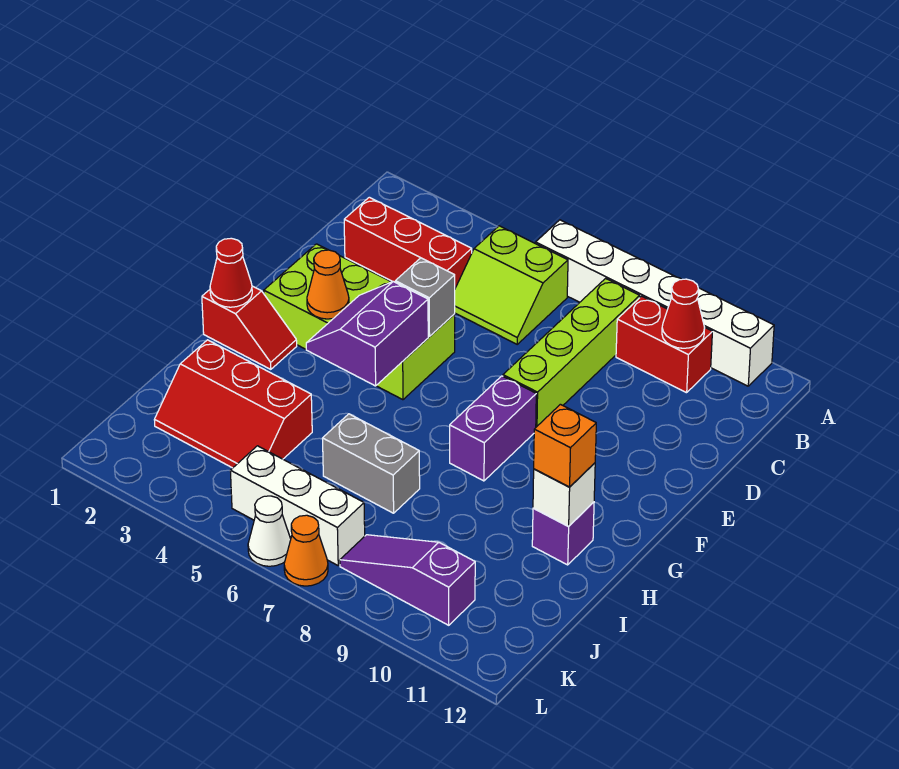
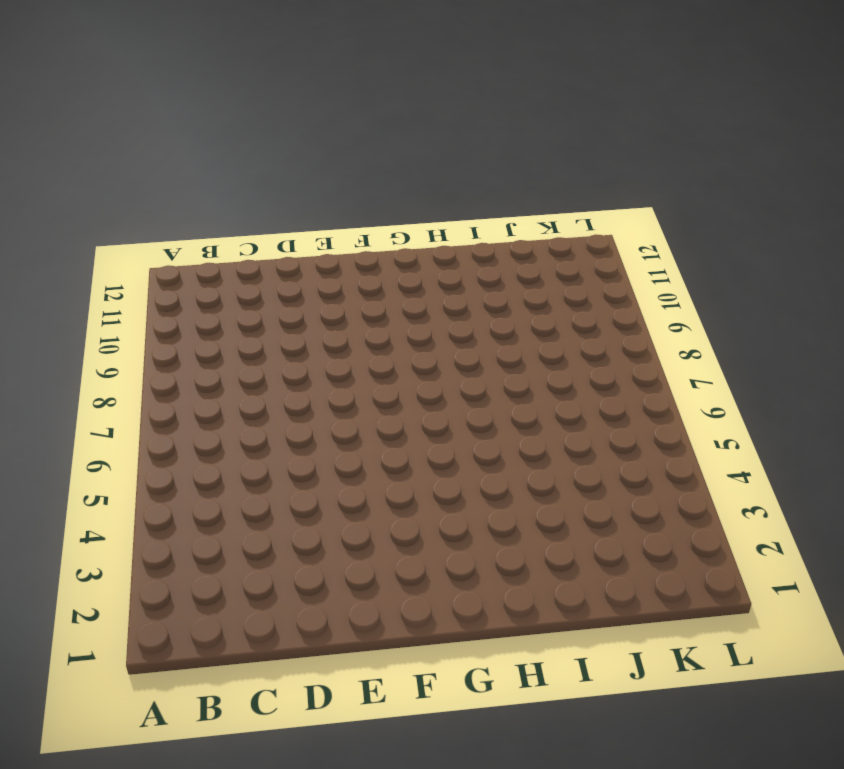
none -> white 1x6 brick [536,220,774,386]
none -> lime 2x2 slope [455,226,568,344]
none -> lime 1x4 brick [503,279,640,427]

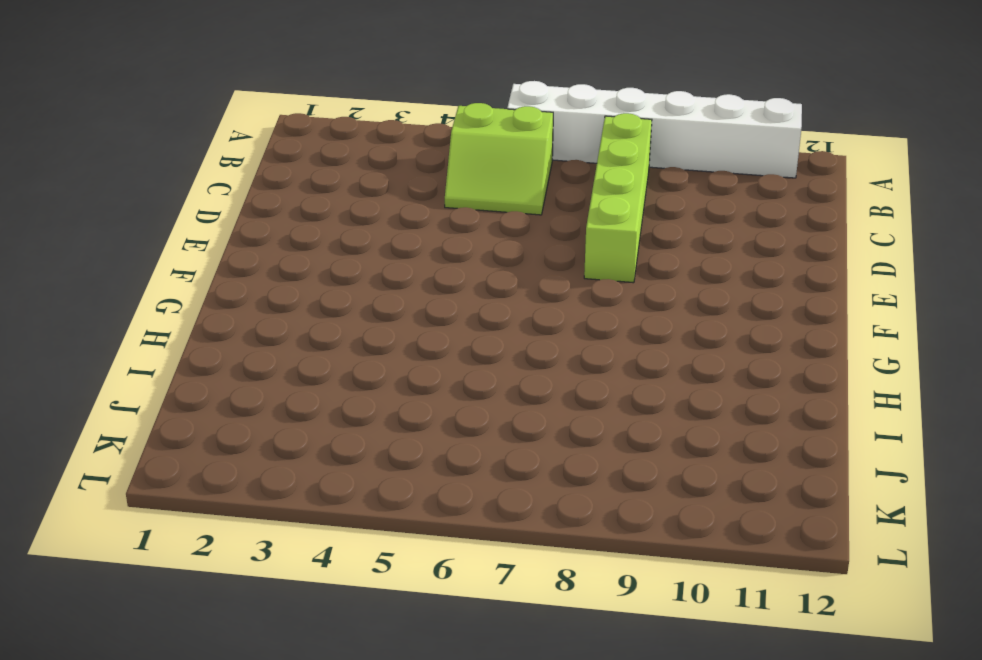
none -> red 1x2 brick [616,296,712,393]
none -> red 1x3 brick [344,197,472,288]
none -> lime 2x4 brick [264,244,455,400]

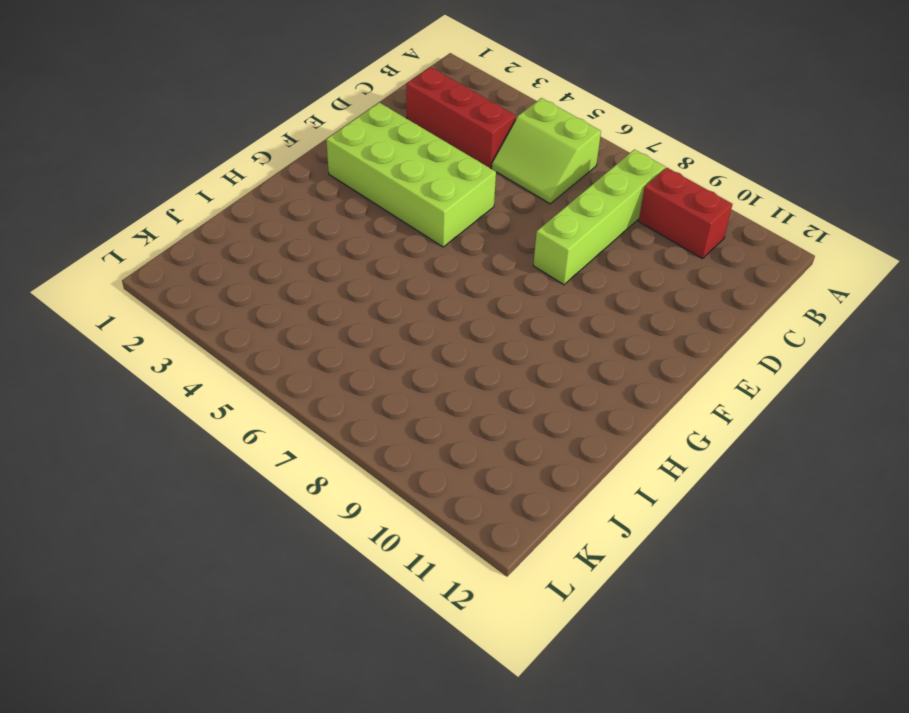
none -> white 1x6 brick [536,220,774,386]
none -> purple 1x2 brick [450,376,536,481]
none -> red 1x2 slope [202,286,297,369]

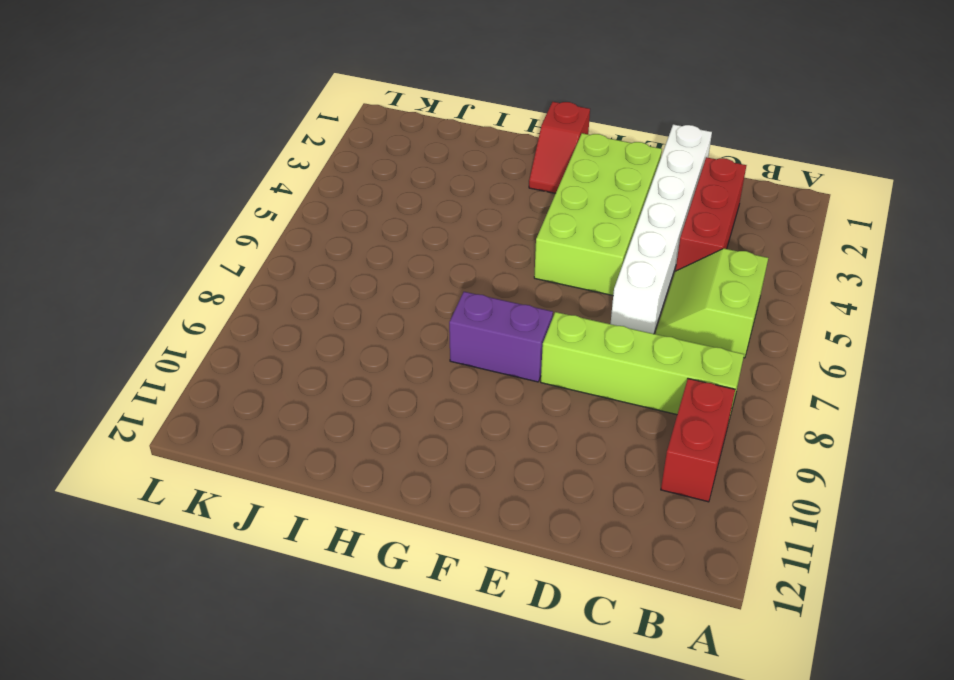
white 1x6 brick [611,124,712,334] -> white 1x6 brick moved to [536,220,774,386]
none -> purple 1x1 brick [532,502,594,565]
none -> red 2x3 slope [155,340,312,468]
none -> grey 1x2 brick [323,414,420,513]

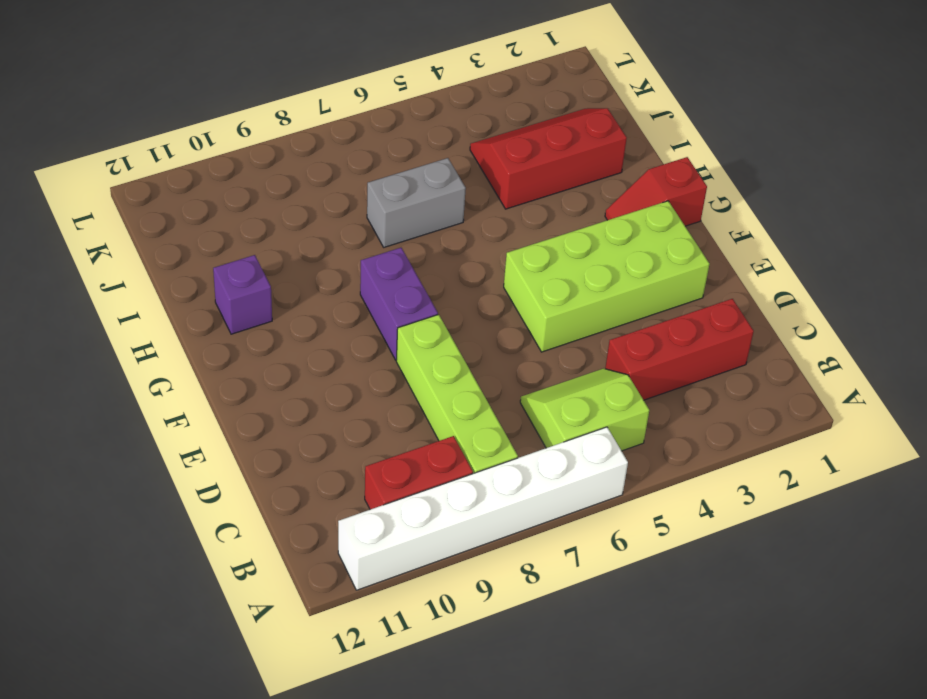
none -> white 1x3 brick [230,446,365,565]
none -> purple 1x3 slope [340,535,475,625]
none -> white 1x1 cone [248,496,291,566]

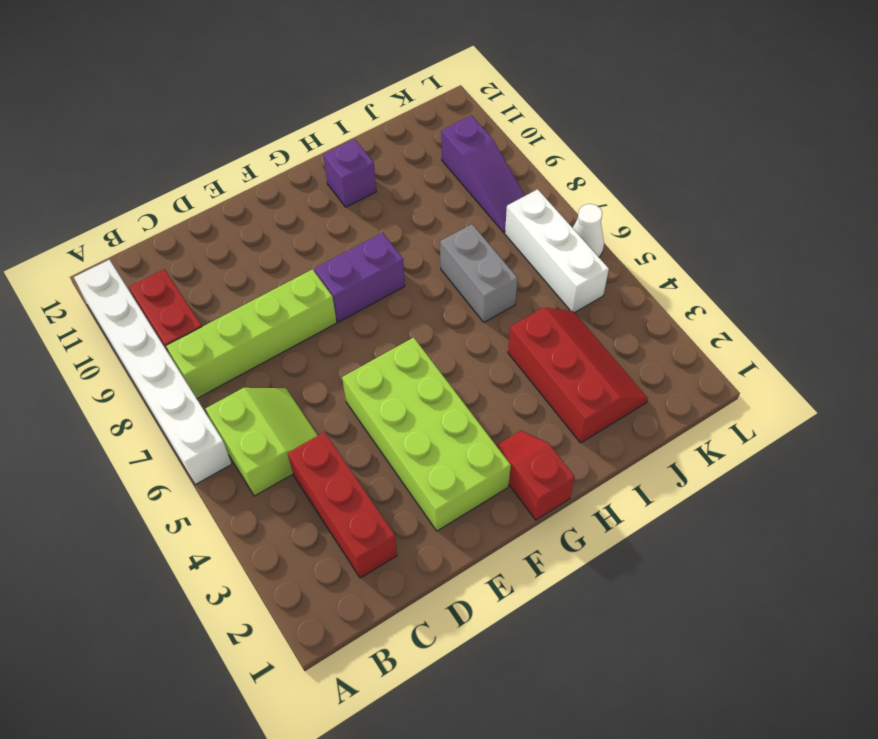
none -> orange 1x1 cone [284,515,328,586]
none -> red 1x1 cone [662,279,705,348]
none -> grey 1x1 brick [395,258,455,337]

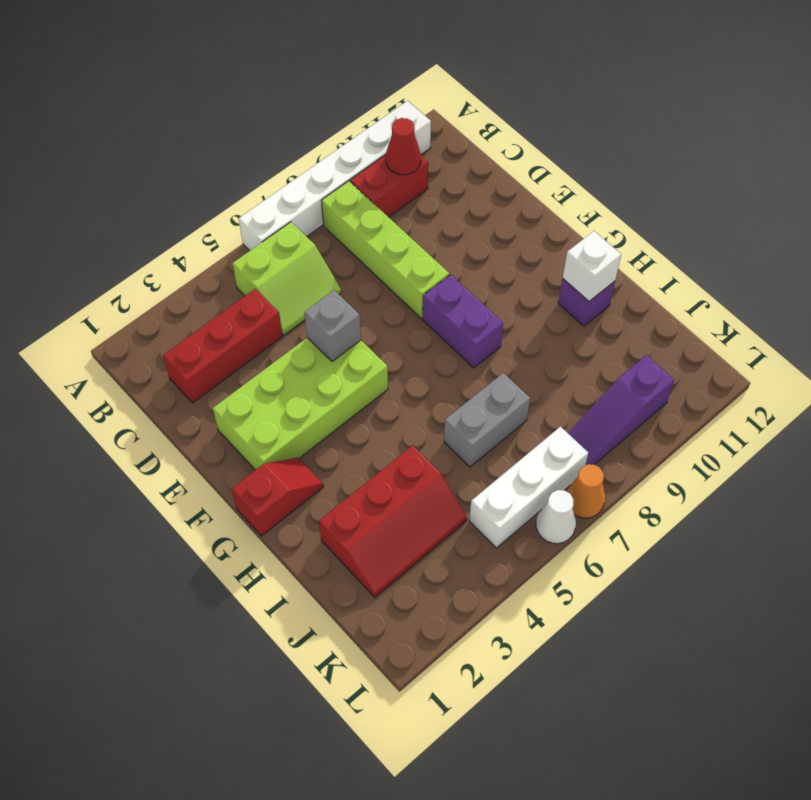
none -> orange 1x1 cone [307,250,349,319]
none -> purple 2x2 slope [306,282,428,386]
none -> red 1x1 cone [210,238,252,307]

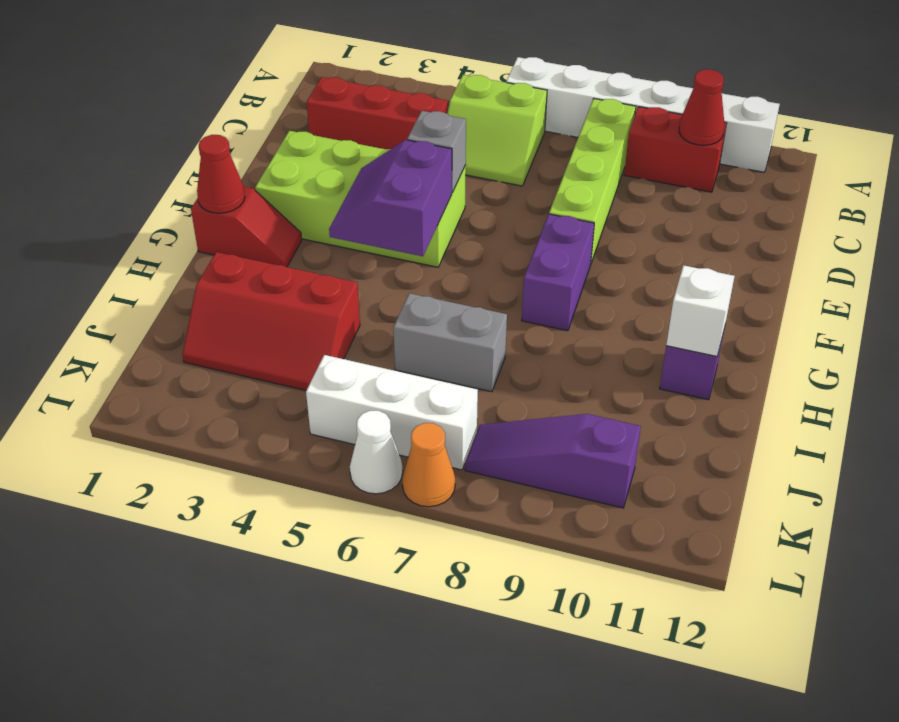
none -> orange 1x1 cone [307,250,349,319]
none -> orange 1x1 brick [534,404,596,487]

